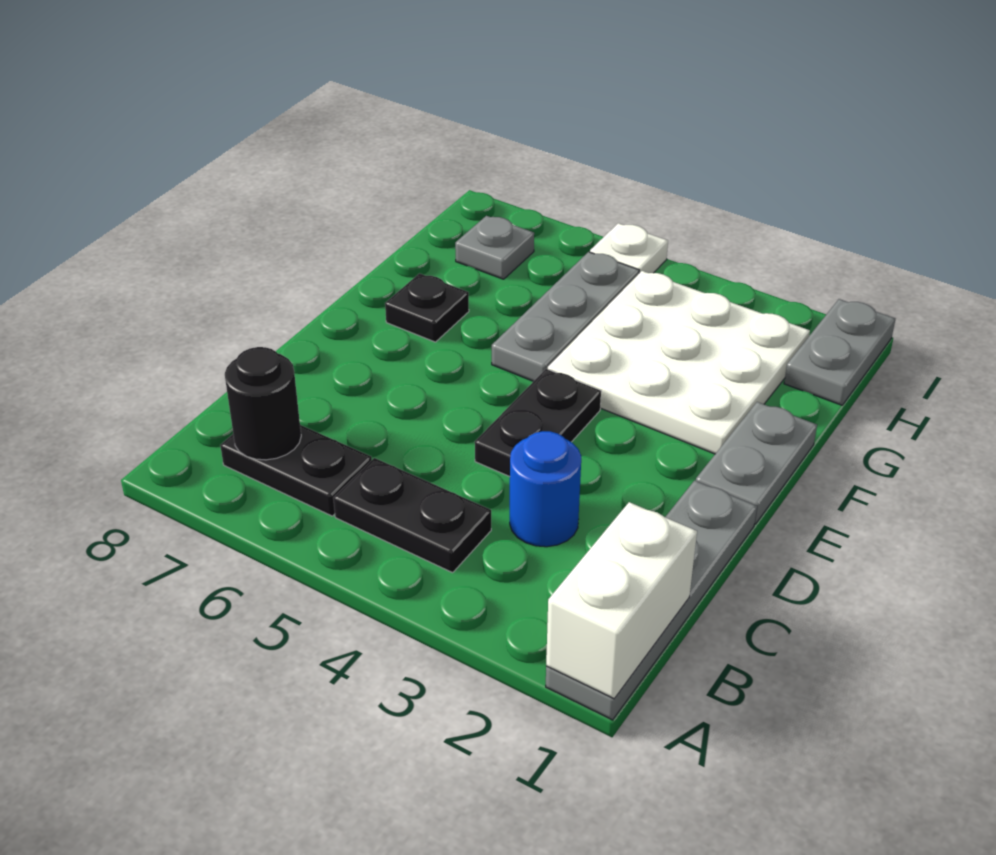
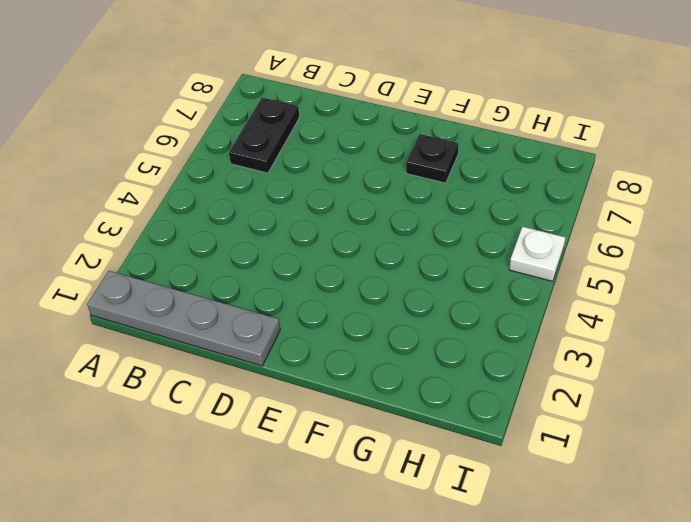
none -> black 1x2 plate [333,458,491,573]
none -> blue 1x1 round brick [510,431,581,547]
none -> black 1x2 plate [475,369,601,477]

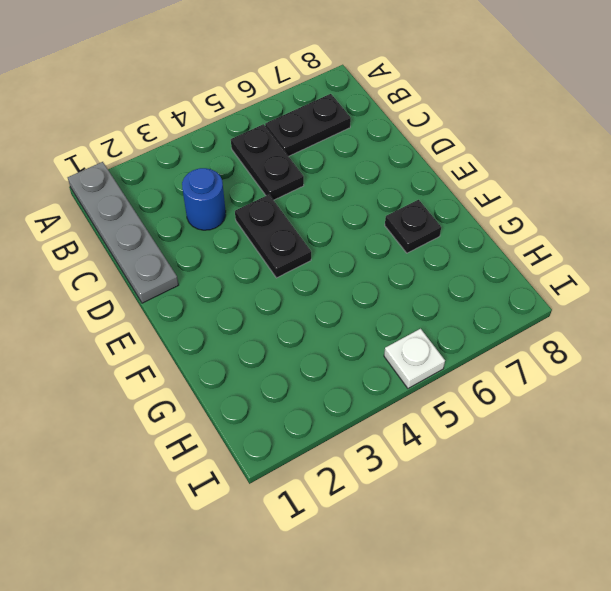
black 1x2 plate [231,124,304,200] -> black 1x2 plate turned to [333,458,491,573]
none -> grey 1x2 plate [696,402,817,524]
none -> white 3x3 plate [548,271,810,454]
none -> grey 1x3 plate [492,252,639,381]

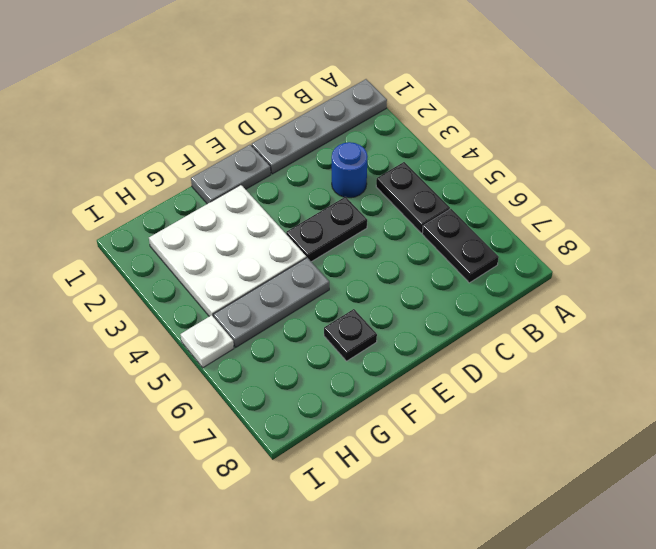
none -> grey 1x2 plate [784,299,895,405]
none -> grey 1x1 plate [455,216,534,279]
none -> white 1x2 brick [546,502,697,699]

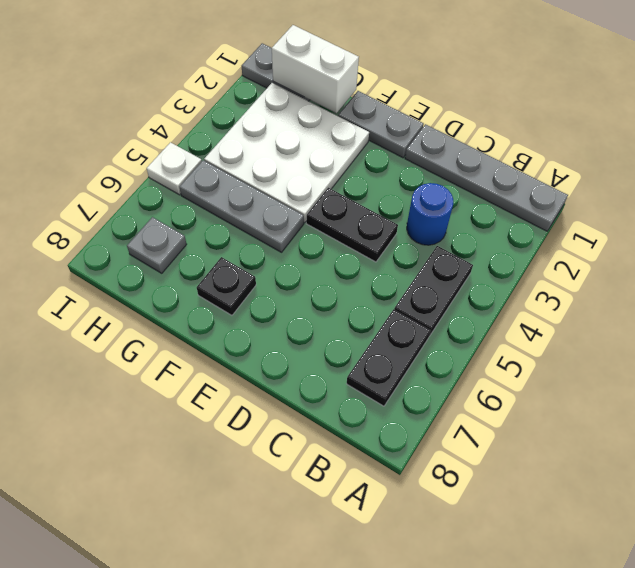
white 1x2 brick [272,25,359,113] -> white 1x2 brick moved to [546,502,697,699]
none -> black 1x1 round brick [225,347,301,460]

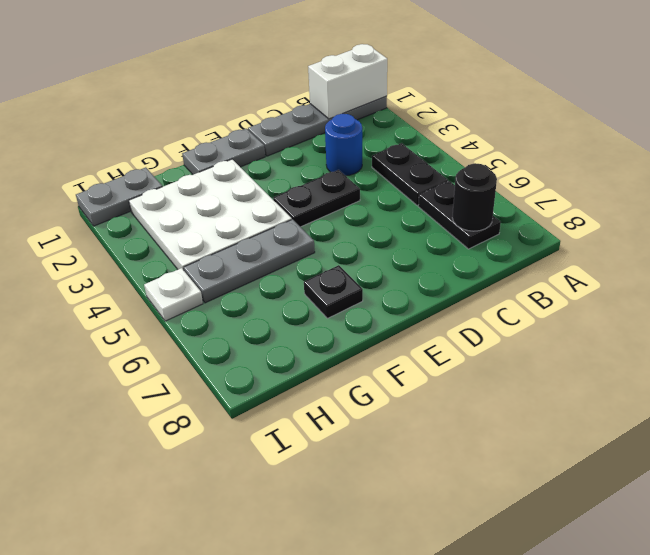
none -> grey 1x1 plate [455,216,534,279]

